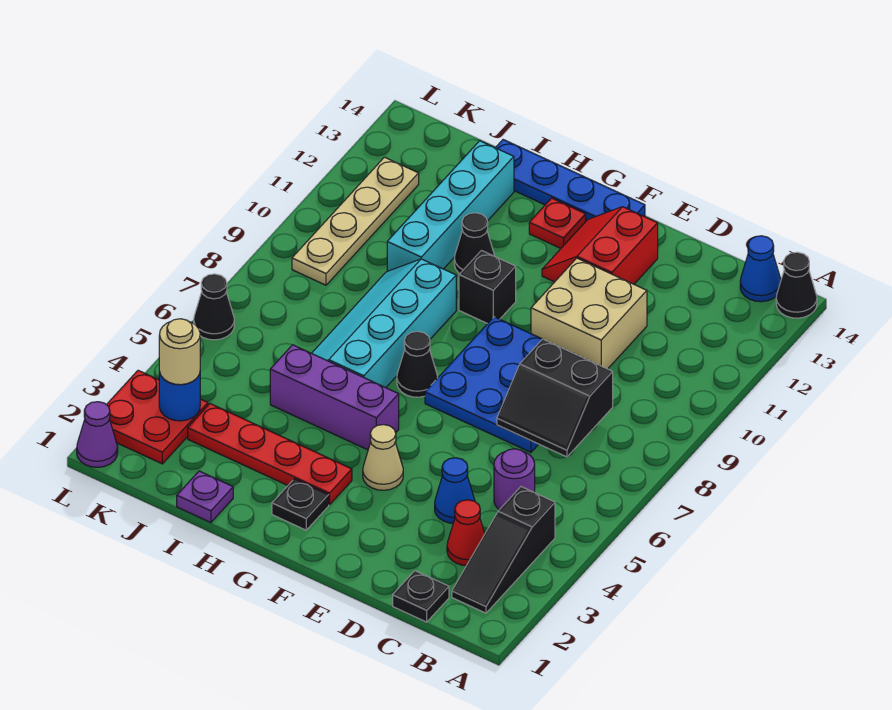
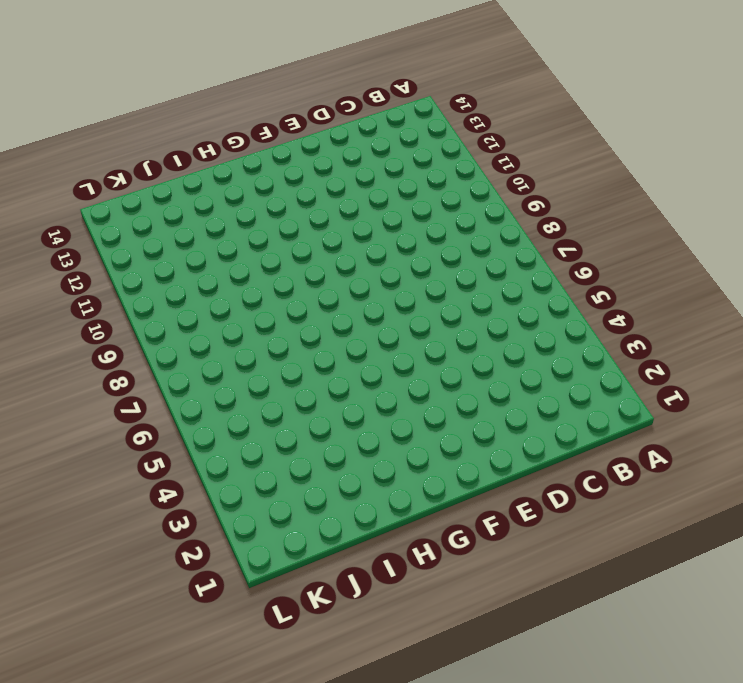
none -> black 1x1 cone [776,252,817,318]
none -> black 1x3 slope [452,487,555,613]
none -> blue 1x1 cone [740,236,781,302]

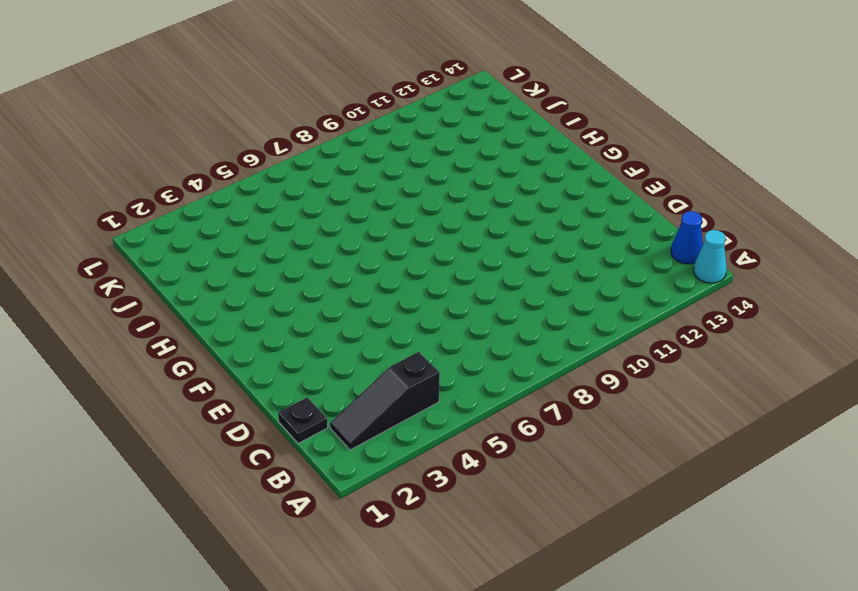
cyan 1x1 cone [694,230,727,283] -> black 1x1 cone [776,252,817,318]
none -> red 1x1 cone [447,500,485,566]
none -> purple 1x1 round brick [494,449,535,510]
none -> blue 1x1 cone [435,458,475,523]

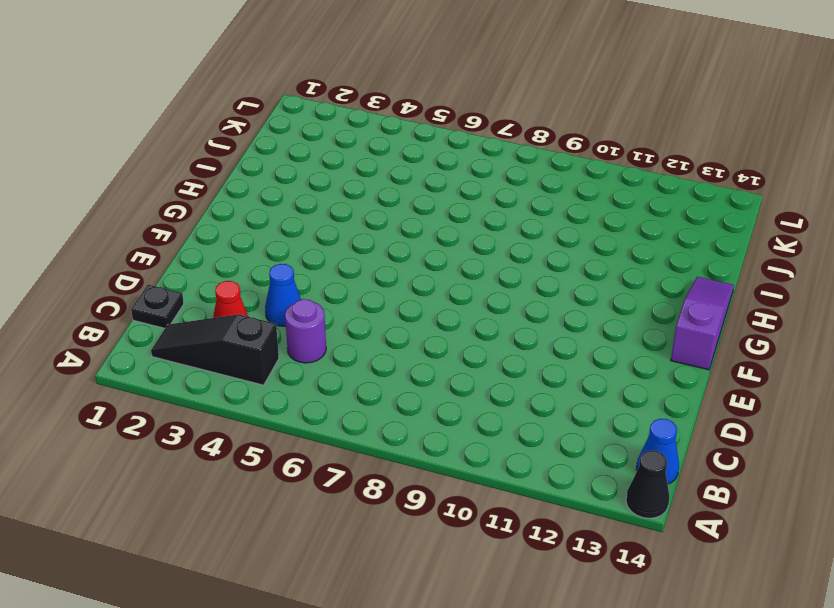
purple 1x3 slope [671,277,734,370] -> blue 1x4 plate [495,140,645,221]
none -> blue 3x3 plate [425,317,542,452]
none -> tan 2x2 brick [531,258,647,369]
none -> red 2x2 slope [542,207,658,284]

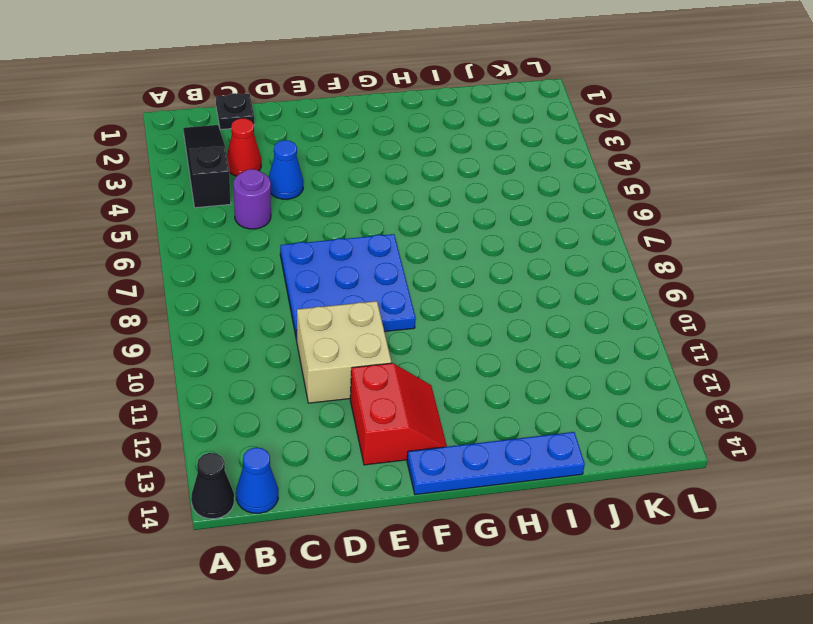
none -> tan 1x1 cone [363,425,403,490]
none -> black 1x1 plate [272,479,329,530]
none -> red 1x4 plate [188,404,352,505]

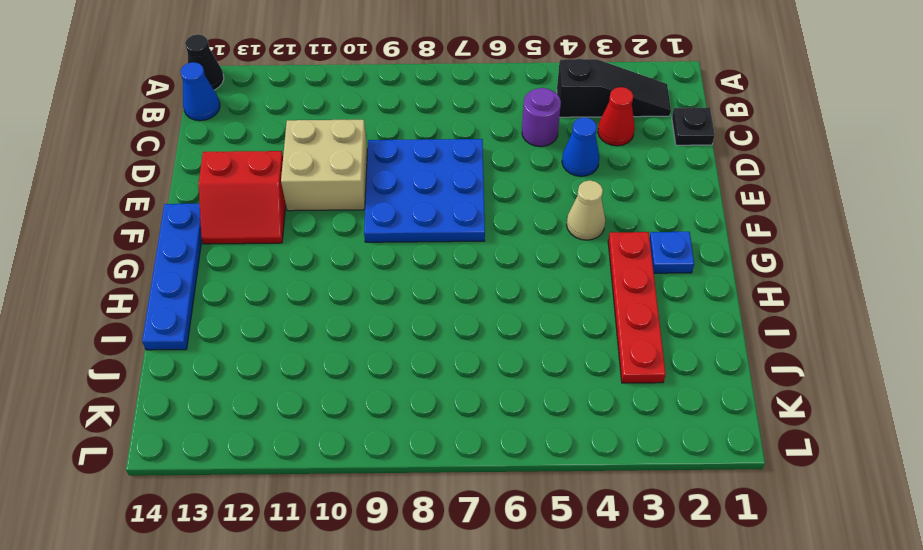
blue 1x1 plate [649,232,694,273] -> black 1x1 plate [272,479,329,530]
none -> purple 1x3 brick [270,345,399,450]
none -> black 1x1 cone [397,331,438,397]
none -> black 1x1 brick [459,251,516,324]

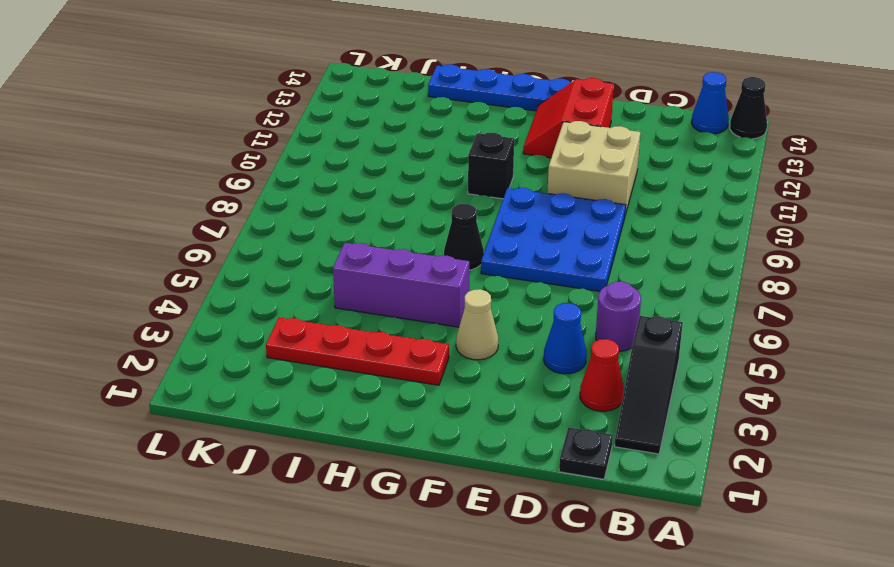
none -> black 1x1 plate [272,479,329,530]
none -> red 1x1 plate [529,198,586,248]
none -> cyan 2x4 slope [312,259,456,388]

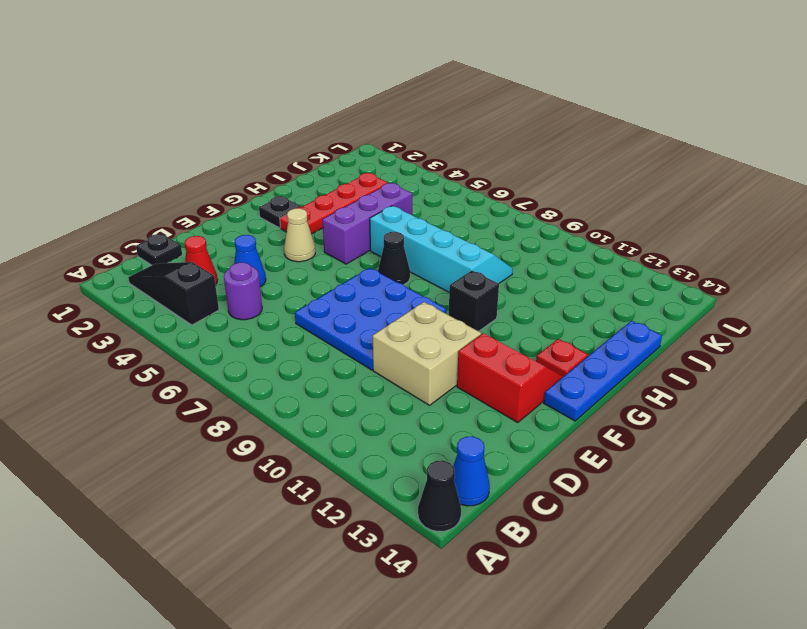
none -> black 1x1 cone [454,213,495,274]
none -> purple 1x1 plate [177,471,233,523]
none -> cyan 1x4 brick [387,141,514,271]

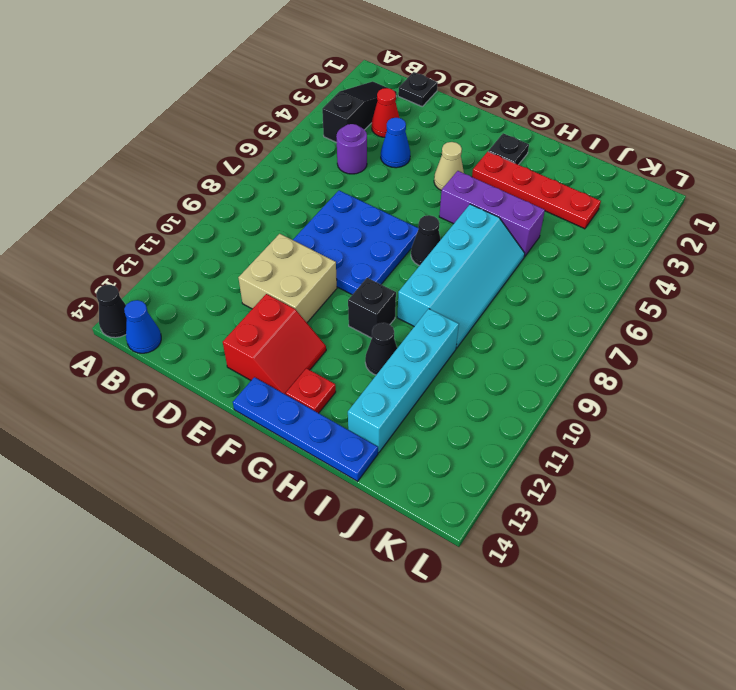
none -> purple 1x1 plate [177,471,233,523]
none -> red 2x2 plate [106,370,208,464]
none -> tan 1x4 plate [292,157,419,285]

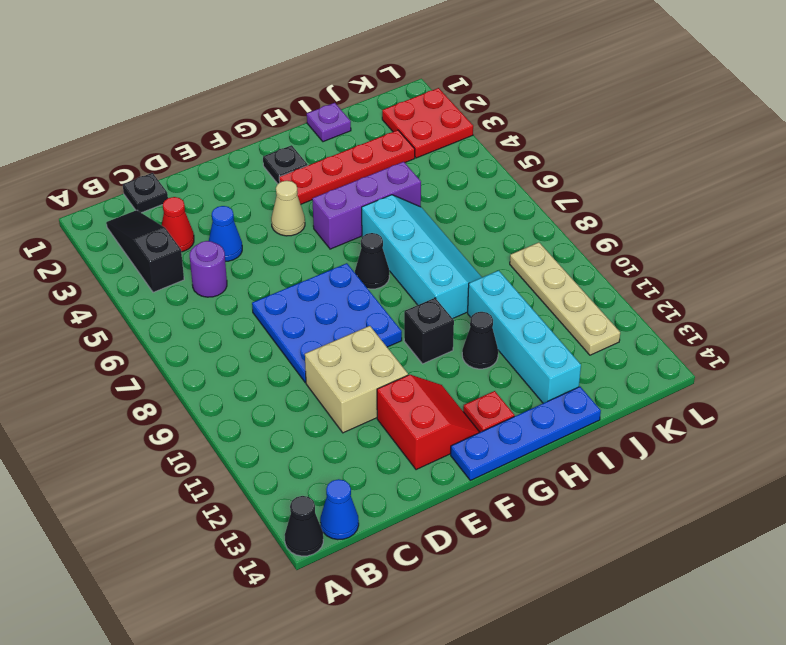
none -> purple 1x1 cone [77,402,118,467]
none -> black 1x1 cone [194,274,234,340]
none -> black 2x2 slope [497,339,613,457]

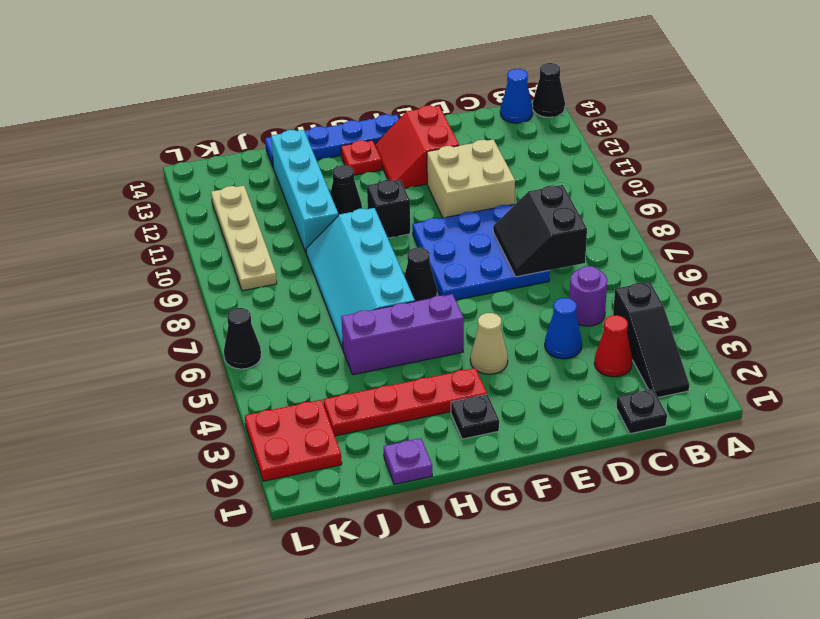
black 2x2 slope [493,185,587,277] -> black 2x2 slope turned to [497,339,613,457]
none -> purple 1x1 cone [77,402,118,467]
none -> blue 1x1 round brick [159,372,200,421]
none -> tan 1x1 round brick [159,319,200,385]

